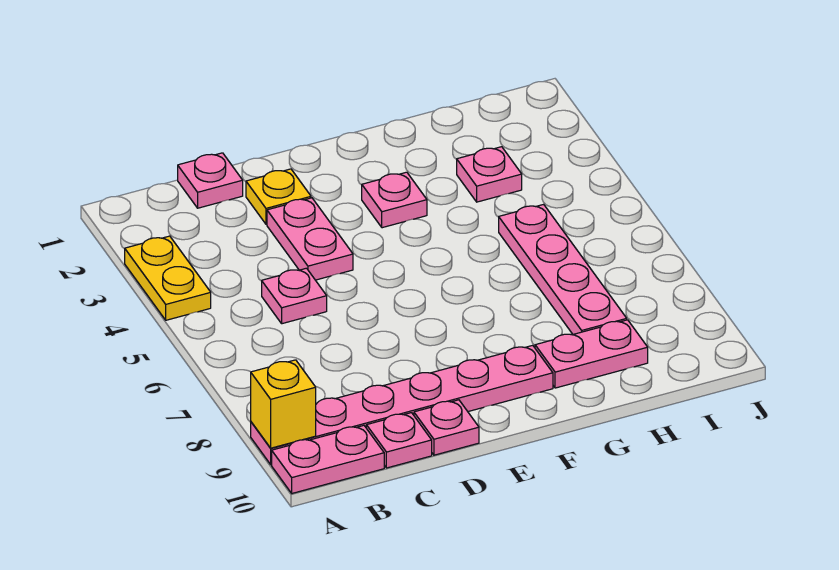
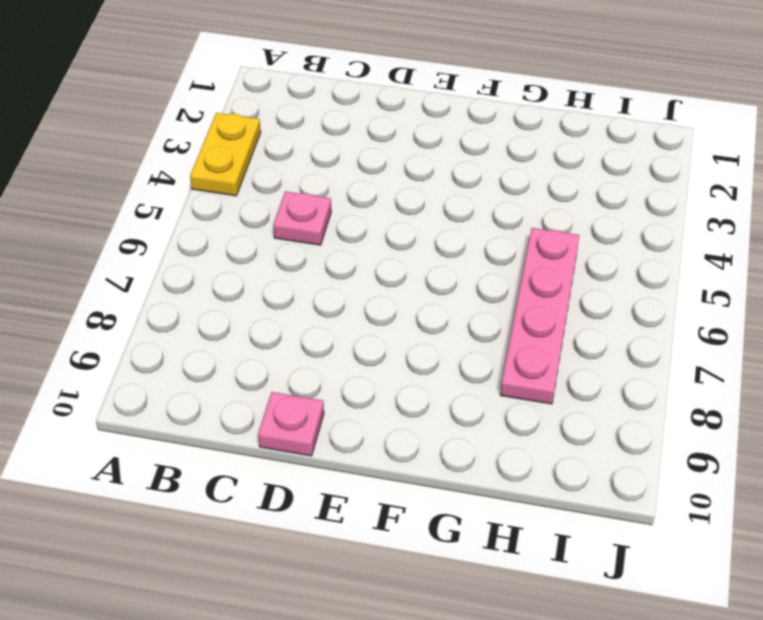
none -> pink 1x6 plate [251,345,553,465]
none -> pink 1x2 plate [272,425,384,493]
none -> pink 1x1 plate [178,153,243,208]

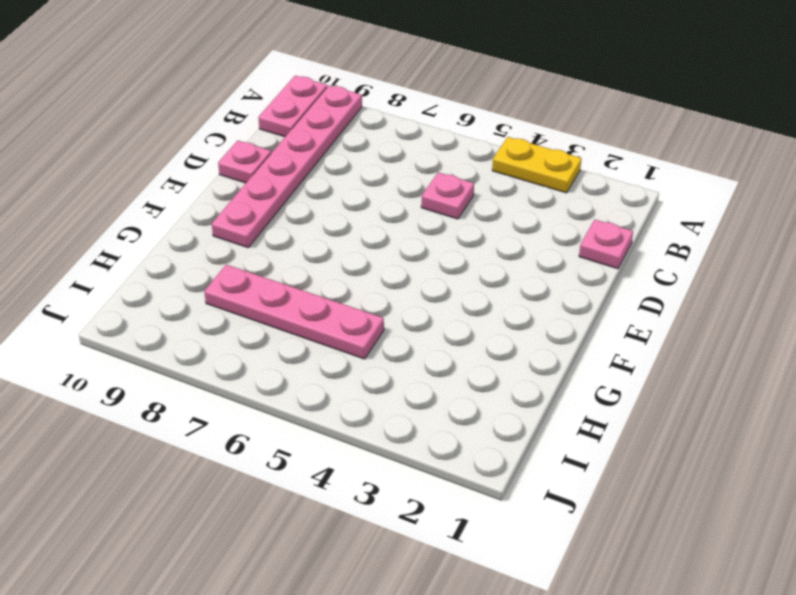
none -> pink 1x1 plate [366,413,432,468]
none -> yellow 1x1 plate [246,169,311,224]
none -> pink 1x2 plate [267,198,353,280]

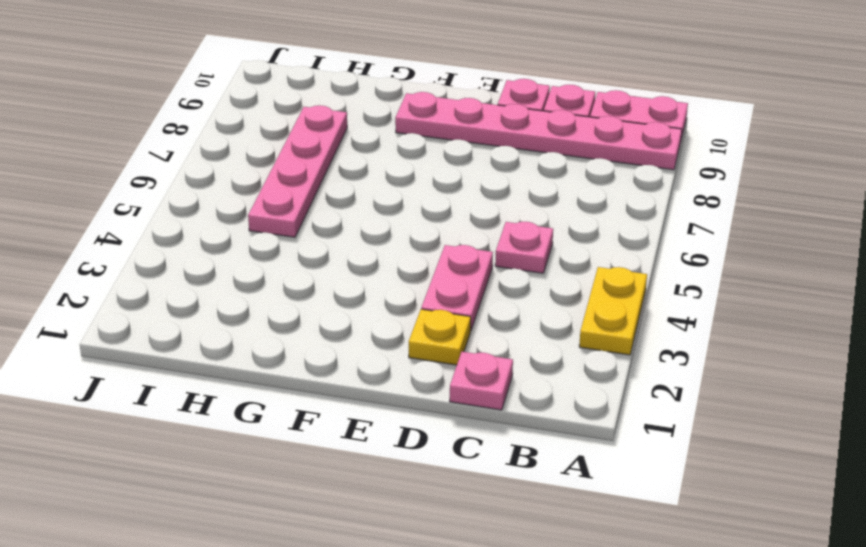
none -> pink 1x1 plate [362,172,427,228]
none -> pink 1x2 plate [535,320,648,388]
none -> pink 1x1 plate [457,147,522,202]

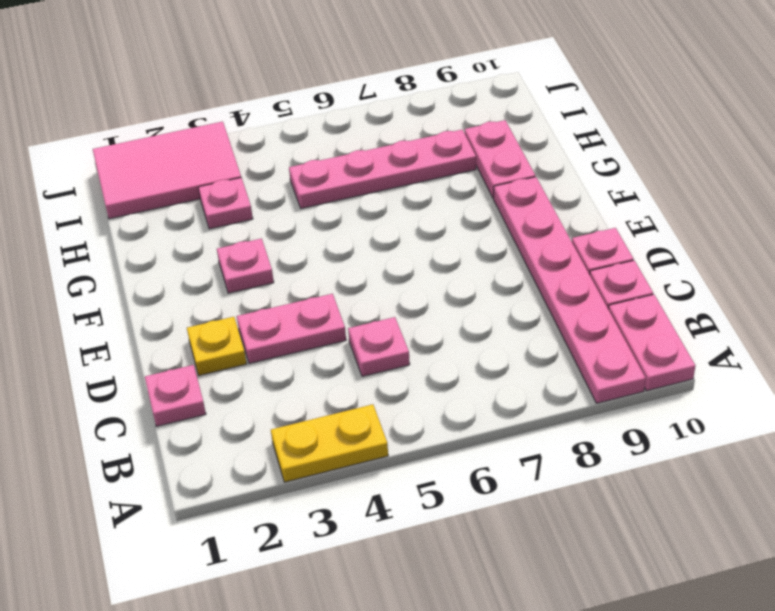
pink 2x3 tile [93,122,241,219] -> none
none -> yellow 1x1 brick [251,360,316,448]

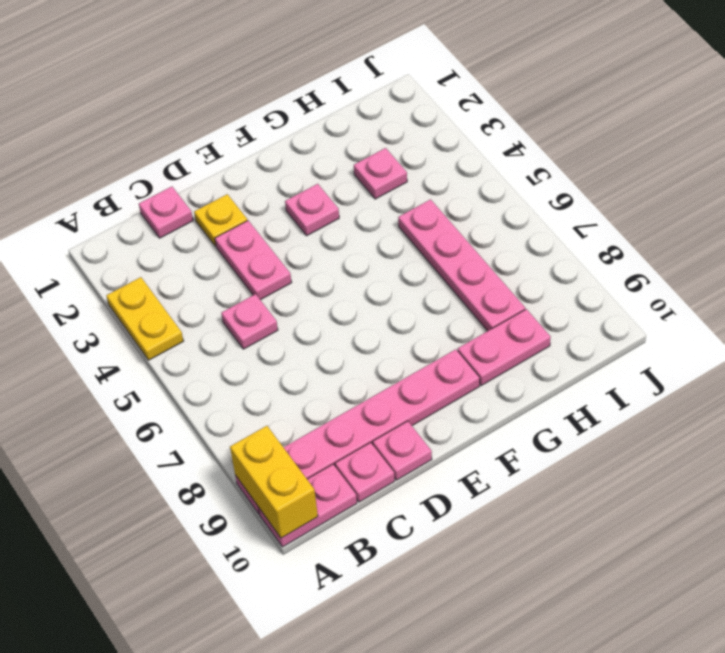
yellow 1x2 brick [230,426,318,538] -> yellow 1x1 brick [251,360,316,448]

